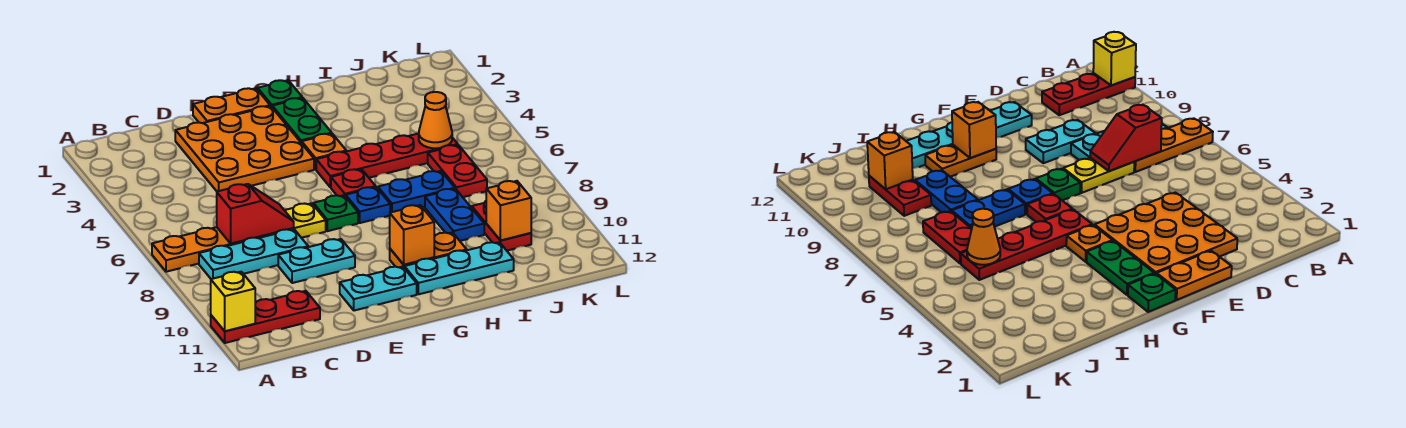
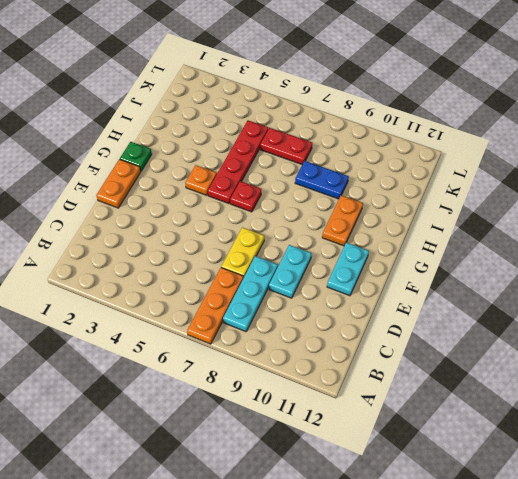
none -> red 1x3 plate [211,291,320,343]
none -> orange 3x3 plate [175,106,314,191]
none -> green 1x1 plate [313,195,358,231]

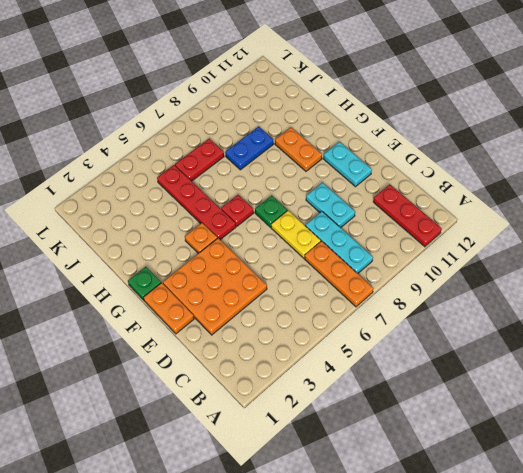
none -> green 1x2 plate [272,98,332,143]
none -> blue 1x1 plate [346,187,390,223]
none -> cyan 1x3 plate [404,242,514,294]

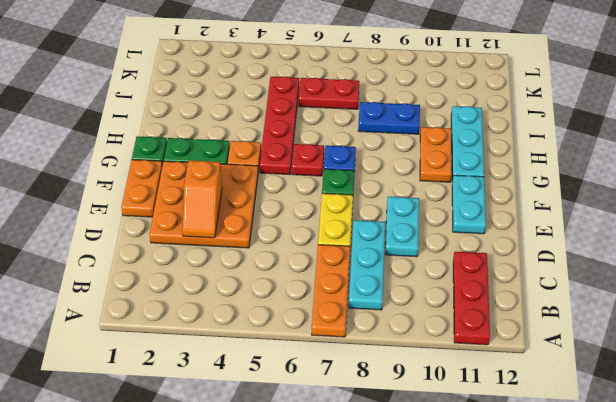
orange 1x2 slope [182,160,222,238] -> none
none -> blue 1x2 plate [378,171,455,212]
none -> red 1x2 plate [472,201,531,251]
none -> yellow 1x1 brick [211,272,255,331]

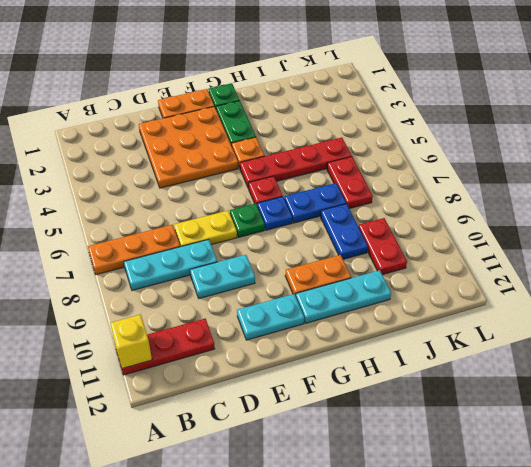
none -> red 1x2 slope [217,184,294,244]
none -> orange 1x1 brick [390,205,434,265]
none -> orange 1x1 cone [419,92,452,148]

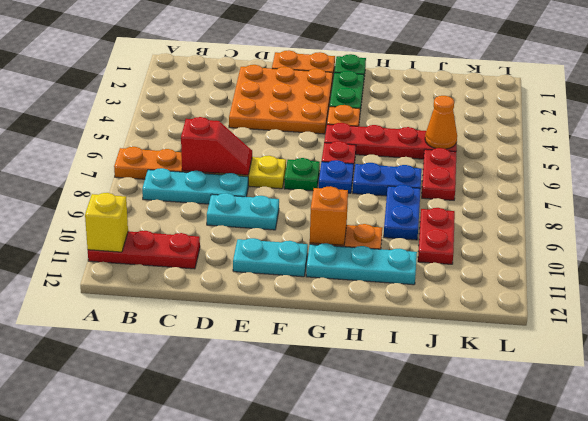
none -> orange 1x1 brick [486,181,531,241]

